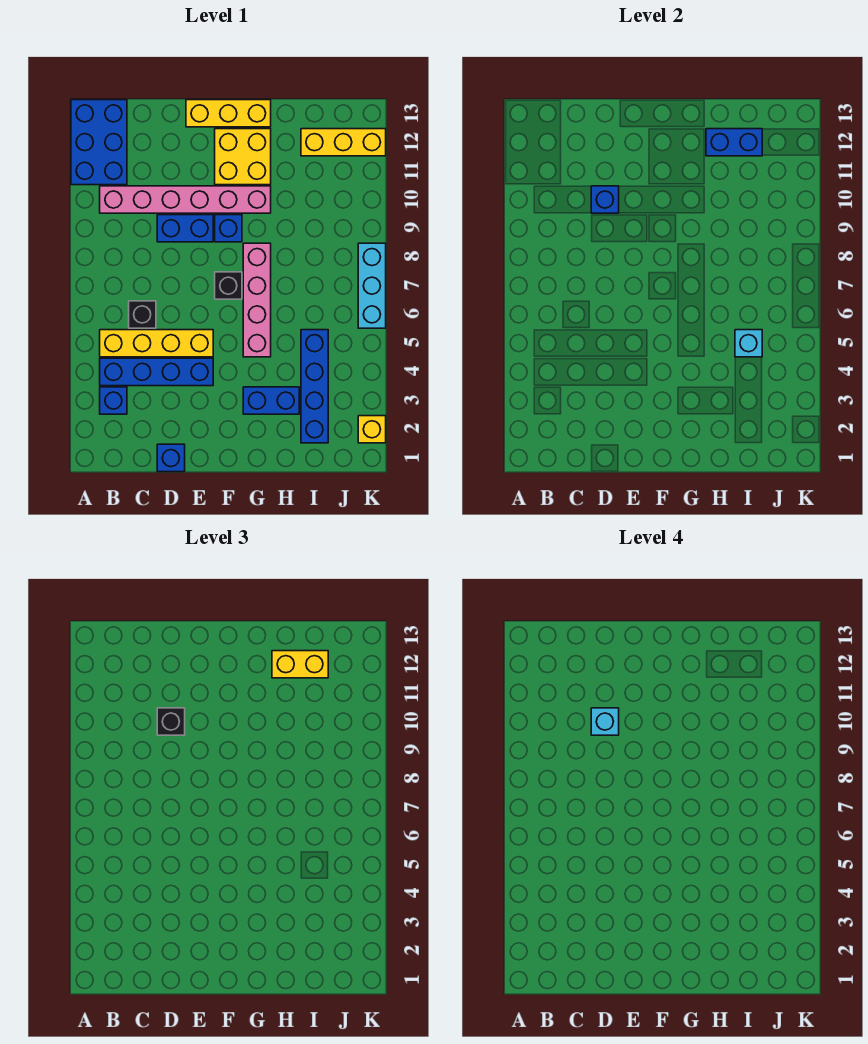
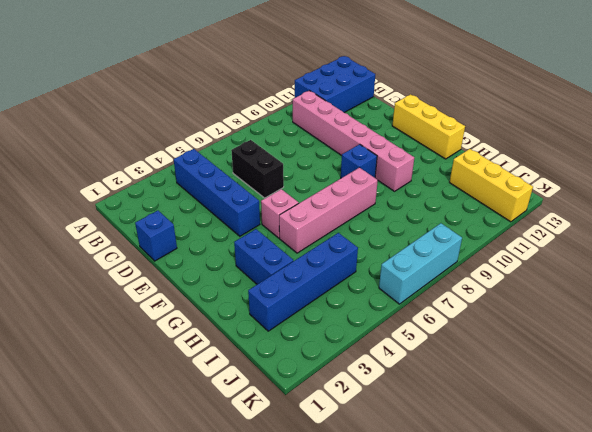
black 1x2 brick [231,140,284,198] -> black 1x1 brick [129,301,156,328]
pink 1x1 brick [261,189,299,238] -> none
none -> blue 1x1 brick [100,387,127,414]
none -> yellow 1x4 brick [100,330,213,357]
none -> blue 1x2 brick [157,215,213,242]

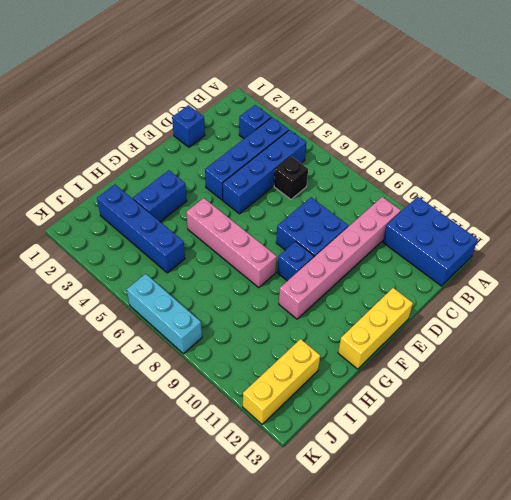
blue 1x4 brick [223,130,307,214] -> yellow 1x4 brick [100,330,213,357]
blue 2x2 brick [276,197,348,257] -> blue 1x2 brick [157,215,213,242]
none -> black 1x1 brick [215,272,242,299]
none -> yellow 2x2 brick [215,129,271,185]
none -> yellow 1x1 brick [358,416,386,443]

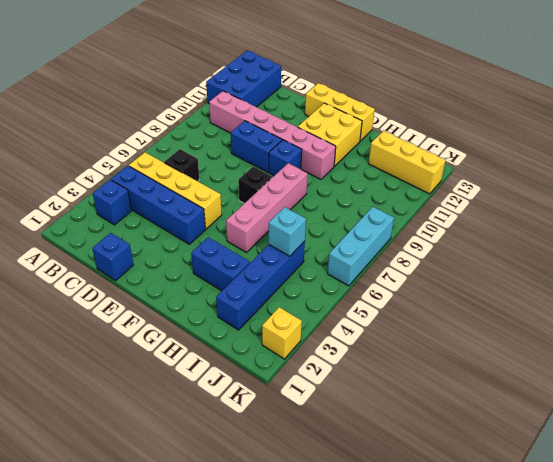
none -> blue 1x1 brick [591,186,619,213]
none -> blue 1x2 brick [706,129,762,156]
none -> black 1x1 brick [157,708,185,735]

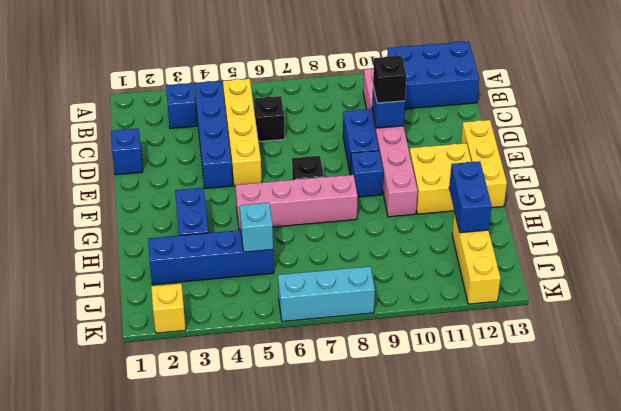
none -> yellow 1x2 brick [272,651,328,678]
none -> cyan 1x1 brick [591,708,619,735]

